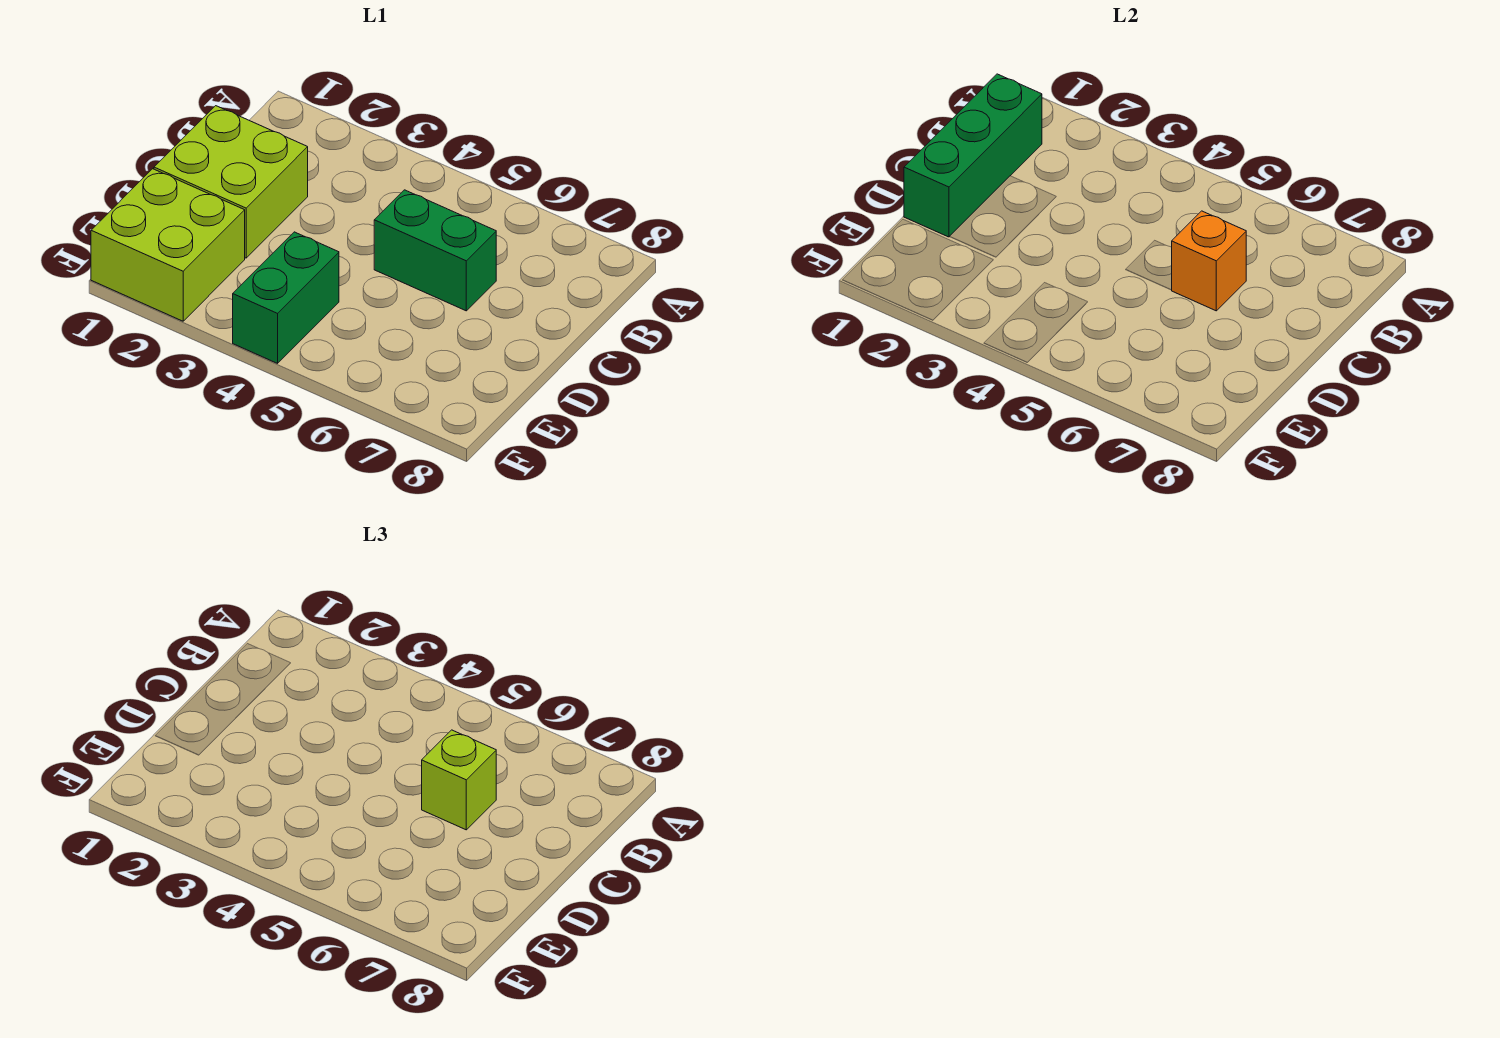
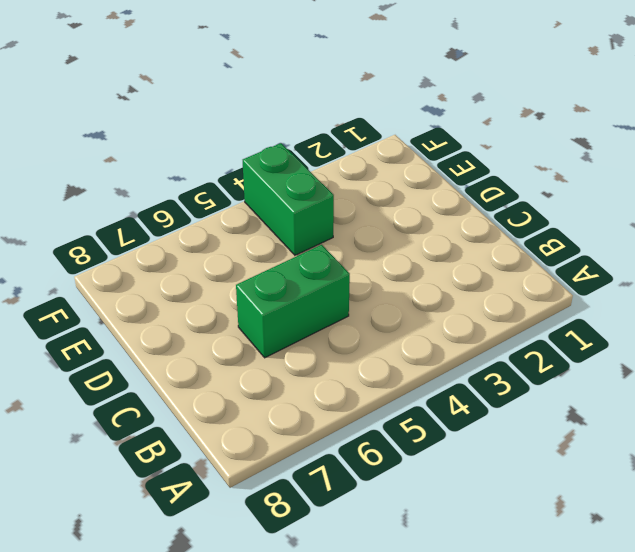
none -> lime 2x2 brick [154,106,308,258]
none -> lime 2x2 brick [91,169,245,321]

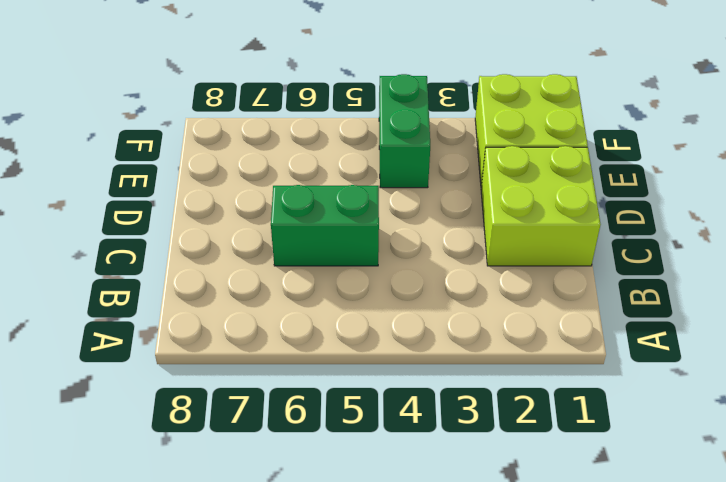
none -> green 1x3 brick [904,74,1042,237]
none -> orange 1x1 brick [1172,211,1246,311]

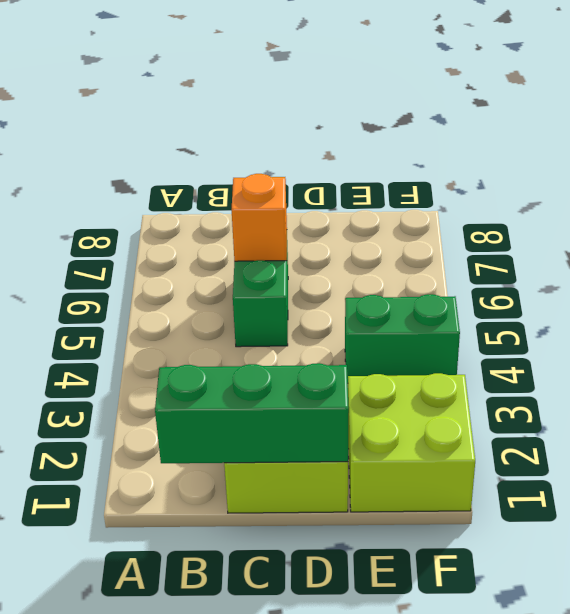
none -> lime 1x1 brick [422,730,496,830]

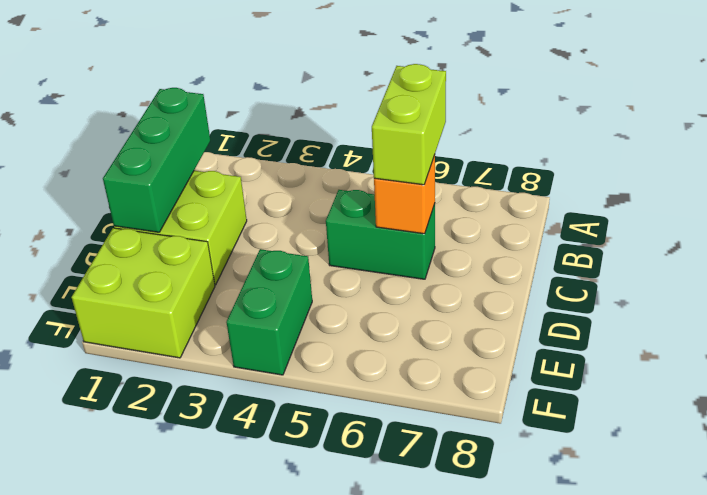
lime 1x2 brick [372,64,446,185] -> lime 1x1 brick [422,730,496,830]

